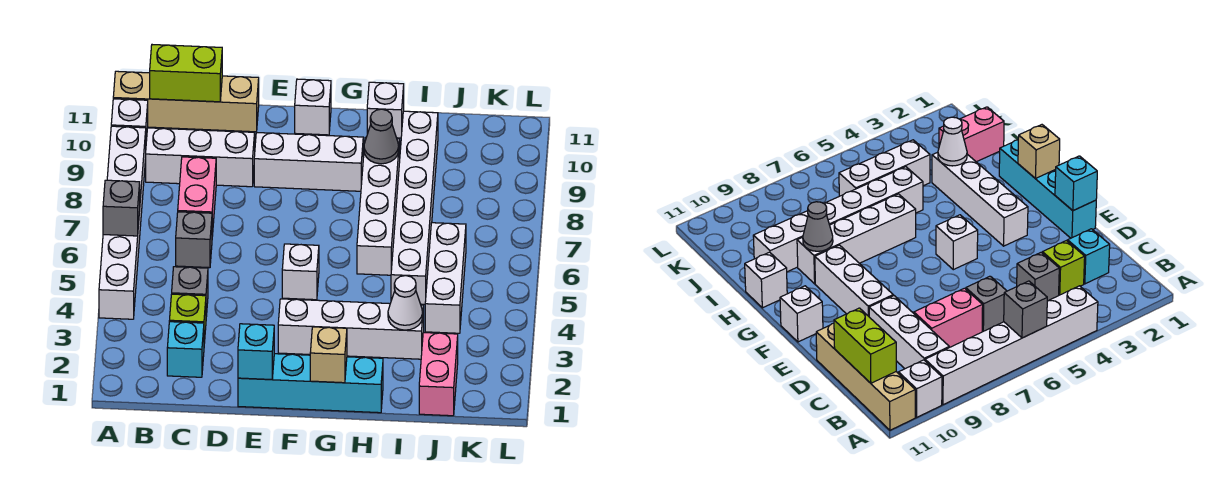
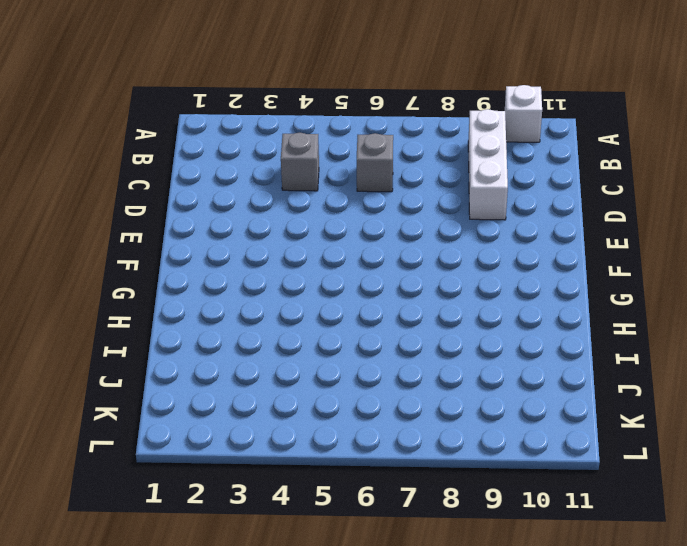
none -> white 1x6 brick [99,126,146,319]
none -> tan 1x4 brick [113,71,259,132]
none -> cyan 1x1 brick [167,322,204,377]

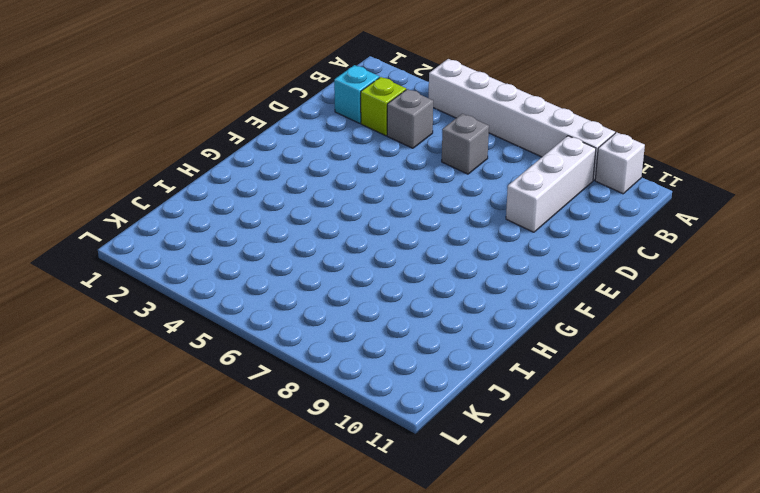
none -> tan 1x4 brick [113,71,259,132]
none -> pink 1x2 brick [178,157,216,236]
none -> cyan 1x4 brick [238,354,383,413]

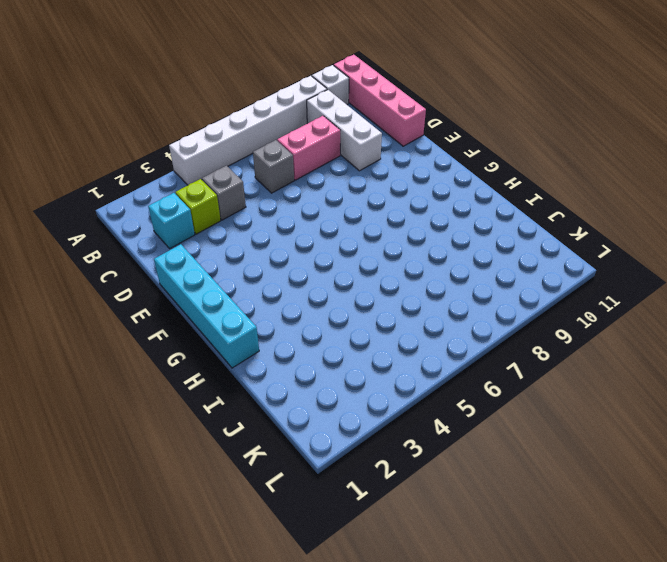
pink 1x4 brick [334,55,426,146] -> tan 1x4 brick [113,71,259,132]
none -> white 1x3 brick [254,133,363,191]
none -> white 1x4 brick [278,299,424,359]
none -> white 1x1 brick [282,244,319,300]

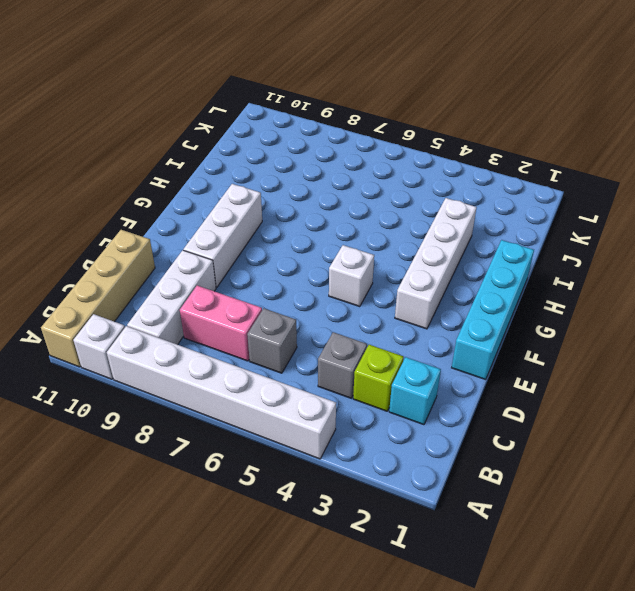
none -> white 1x1 brick [295,79,331,135]
none -> white 1x4 brick [357,137,400,275]
none -> white 1x1 brick [367,82,404,138]

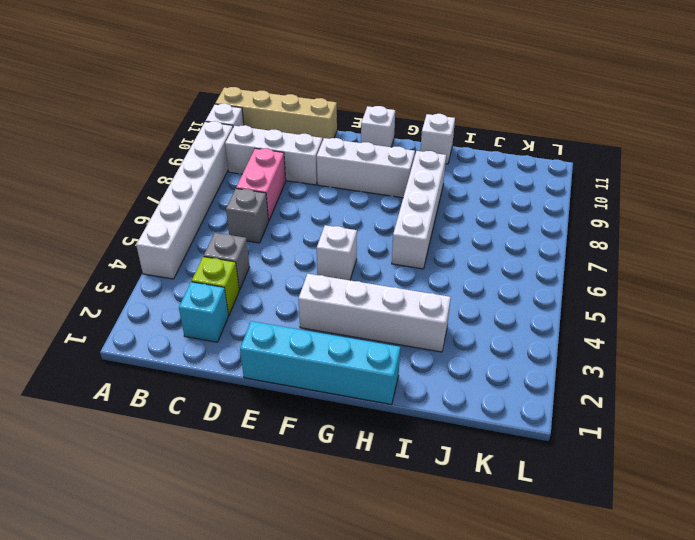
none -> white 1x6 brick [391,111,438,304]
none -> pink 1x2 brick [419,333,458,416]
none -> white 1x3 brick [425,223,466,333]

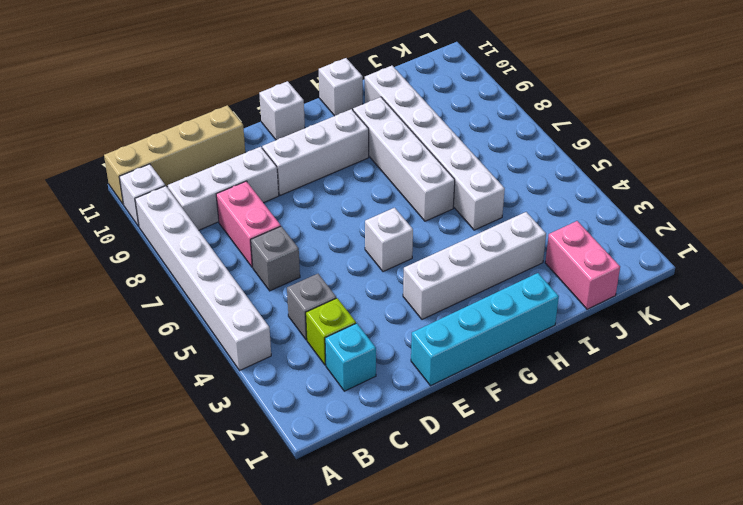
none -> white 1x3 brick [425,223,466,333]
none -> grey 1x1 brick [103,180,140,236]
none -> lime 1x2 brick [150,45,222,102]

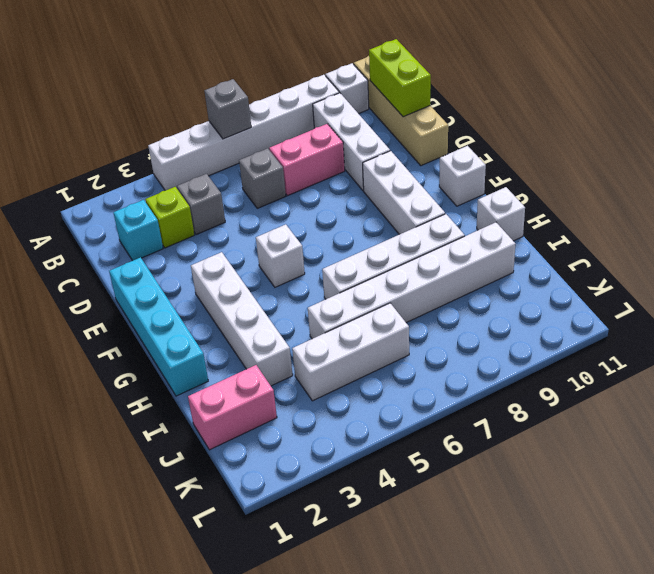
none -> cyan 1x1 brick [238,324,274,380]
none -> tan 1x1 brick [310,327,347,383]
none -> grey 1x1 cone [364,109,399,164]

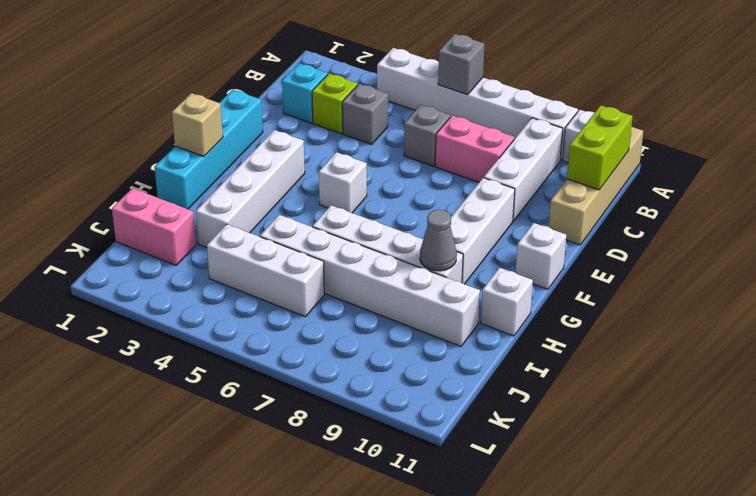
none -> cyan 1x1 brick [238,324,274,380]
none -> white 1x1 cone [388,276,423,330]

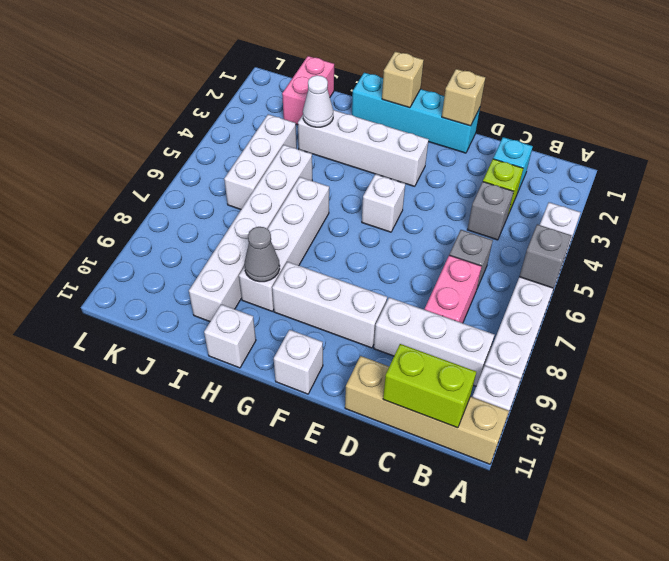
tan 1x1 brick [442,69,485,126] -> cyan 1x1 brick [238,324,274,380]

